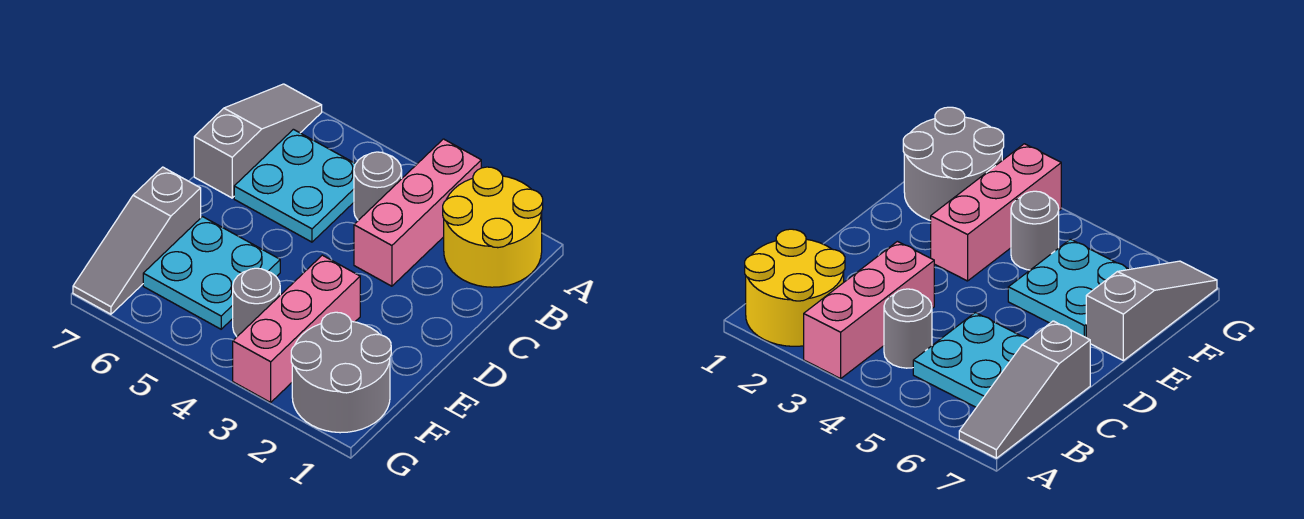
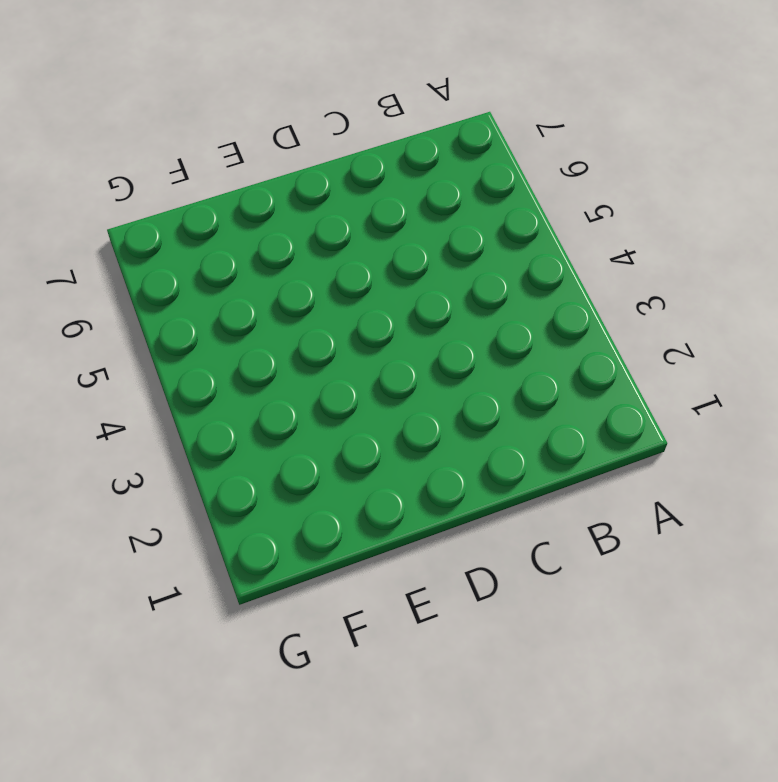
none -> yellow 2x2 round brick [443,167,543,287]
none -> pink 1x3 brick [354,139,481,286]

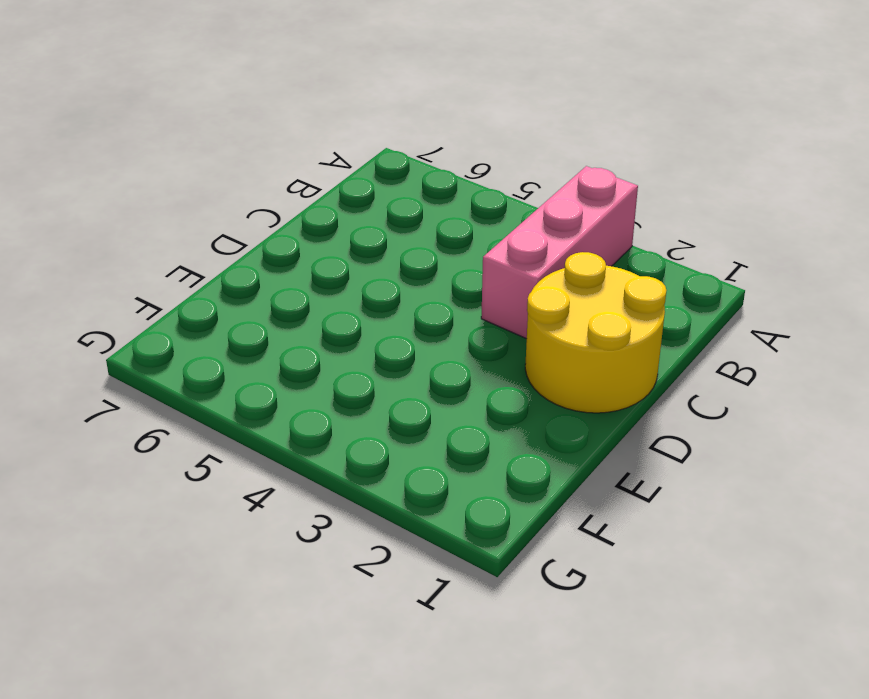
yellow 2x2 round brick [525,252,666,413] -> yellow 2x2 round brick moved to [443,167,543,287]
none -> grey 1x3 slope [194,84,322,198]
none -> grey 1x1 round brick [354,152,402,220]

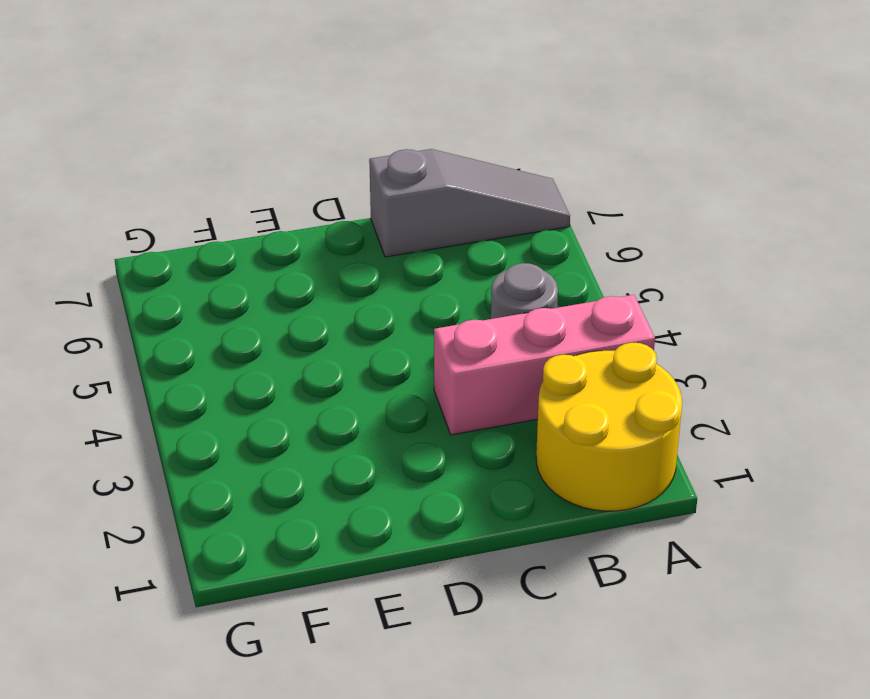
none -> cyan 2x2 plate [234,129,355,242]
none -> pink 1x3 brick [233,255,360,402]

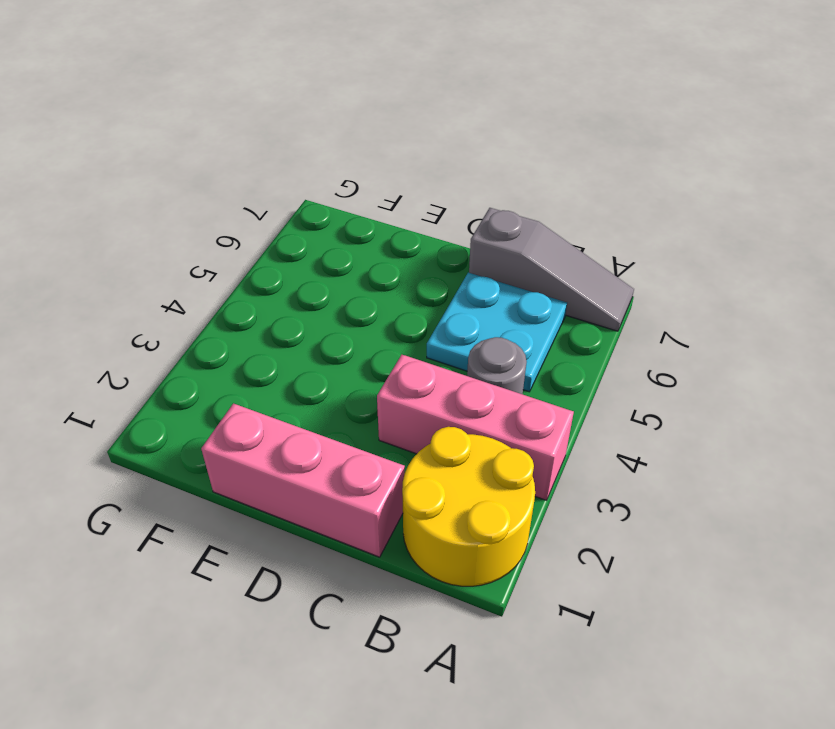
pink 1x3 brick [201,403,405,557] -> pink 1x3 brick moved to [233,255,360,402]
none -> cyan 2x2 plate [143,217,280,329]
none -> grey 1x3 slope [73,167,201,314]

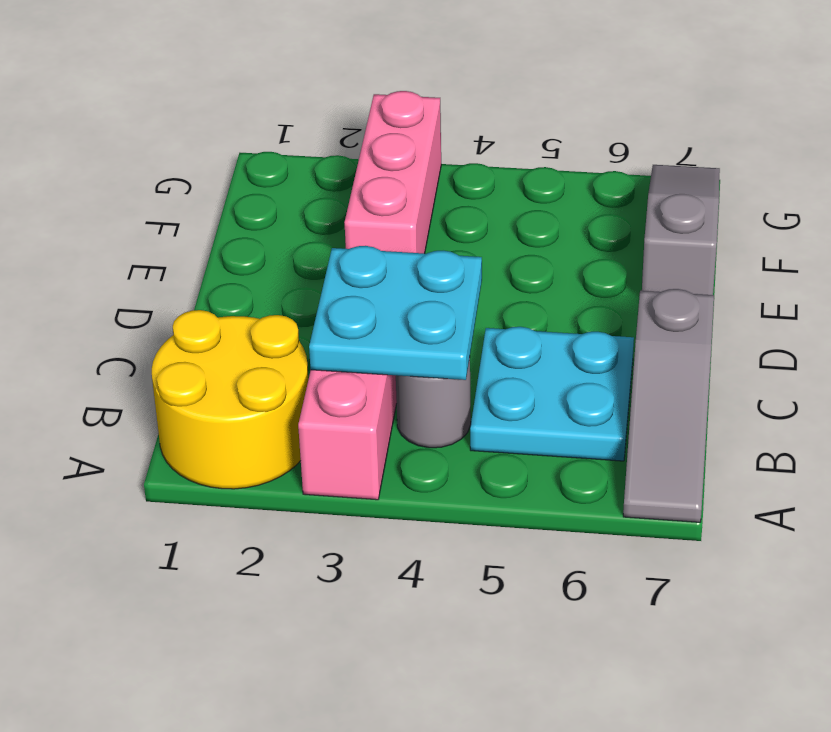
cyan 2x2 plate [309,246,482,380] -> cyan 2x2 plate moved to [143,217,280,329]
none -> grey 2x2 round brick [291,312,391,433]
none -> grey 1x1 round brick [233,268,280,336]

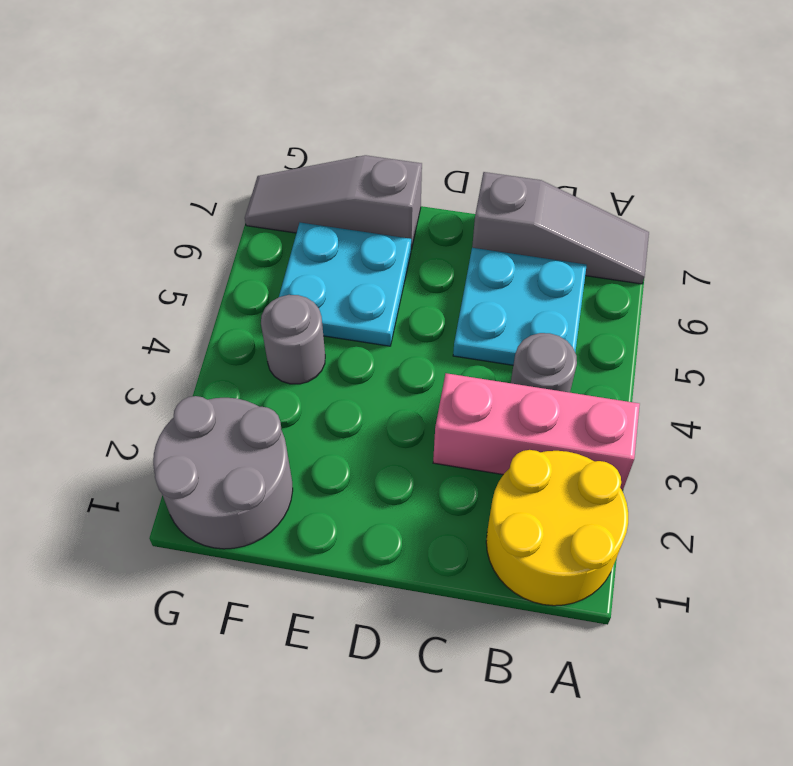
none -> pink 1x3 brick [233,255,360,402]

